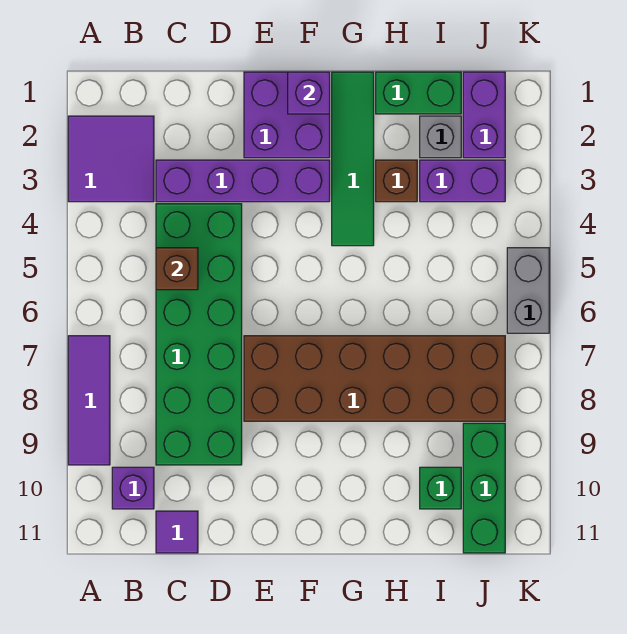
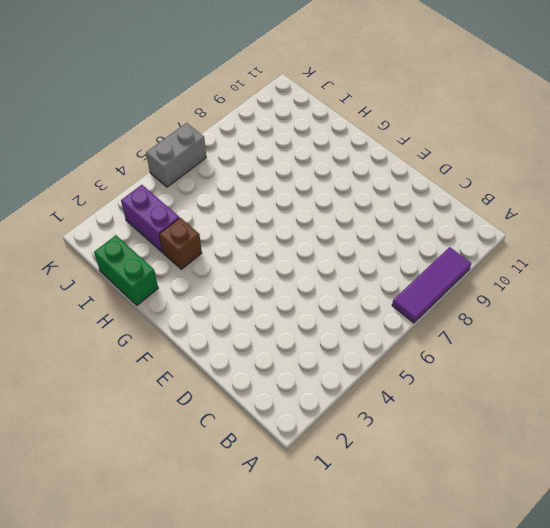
none -> purple 2x2 tile [68,116,154,202]
none -> purple 1x1 brick [112,467,154,509]
none -> purple 1x4 brick [156,160,330,202]

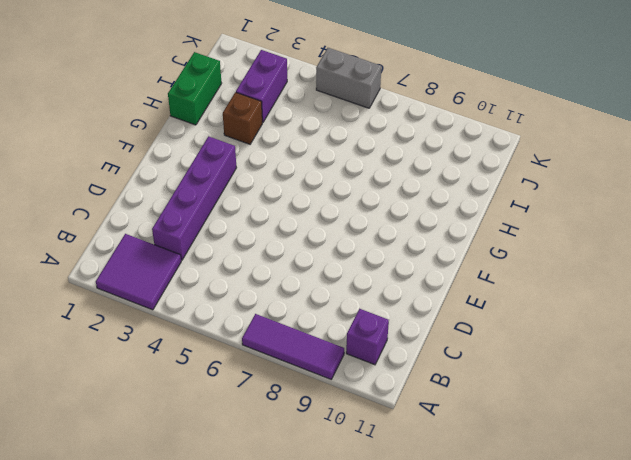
none -> green 2x6 brick [156,204,242,465]
none -> purple 1x1 tile [156,511,198,553]
none -> purple 2x2 brick [244,72,330,158]

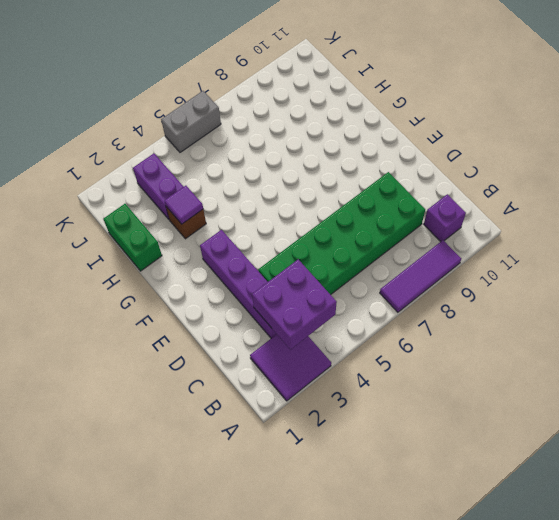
purple 2x2 brick [252,259,337,349] -> purple 2x2 brick moved to [244,72,330,158]
purple 1x1 tile [165,186,203,224] -> purple 1x1 tile moved to [156,511,198,553]
none -> brown 2x6 brick [244,336,505,421]
none -> green 1x4 tile [332,72,374,246]
none -> grey 1x1 brick [420,116,461,158]

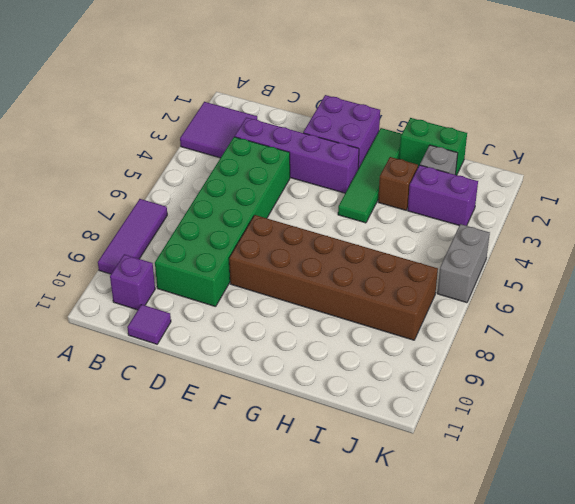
none -> green 1x1 brick [420,467,461,509]
none -> purple 1x2 brick [463,72,505,158]
none -> green 1x3 brick [463,423,505,553]

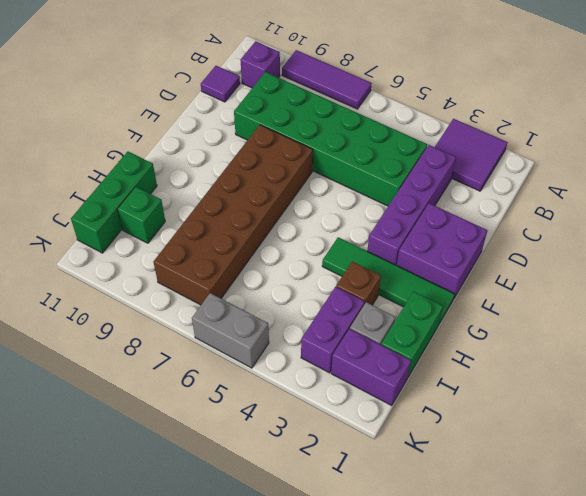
green 1x3 brick [71,152,157,253] -> green 1x3 brick turned to [463,423,505,553]
none -> brown 1x1 brick [156,248,198,290]
none -> purple 1x1 brick [288,72,330,114]

